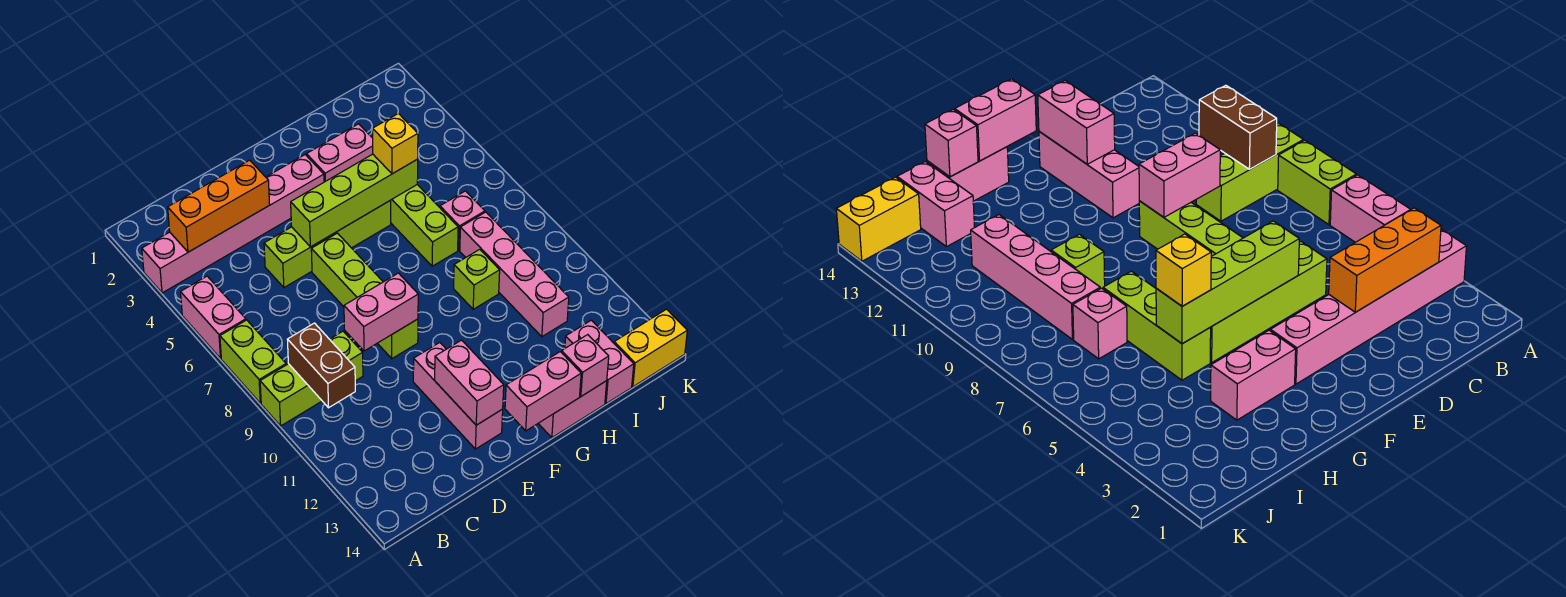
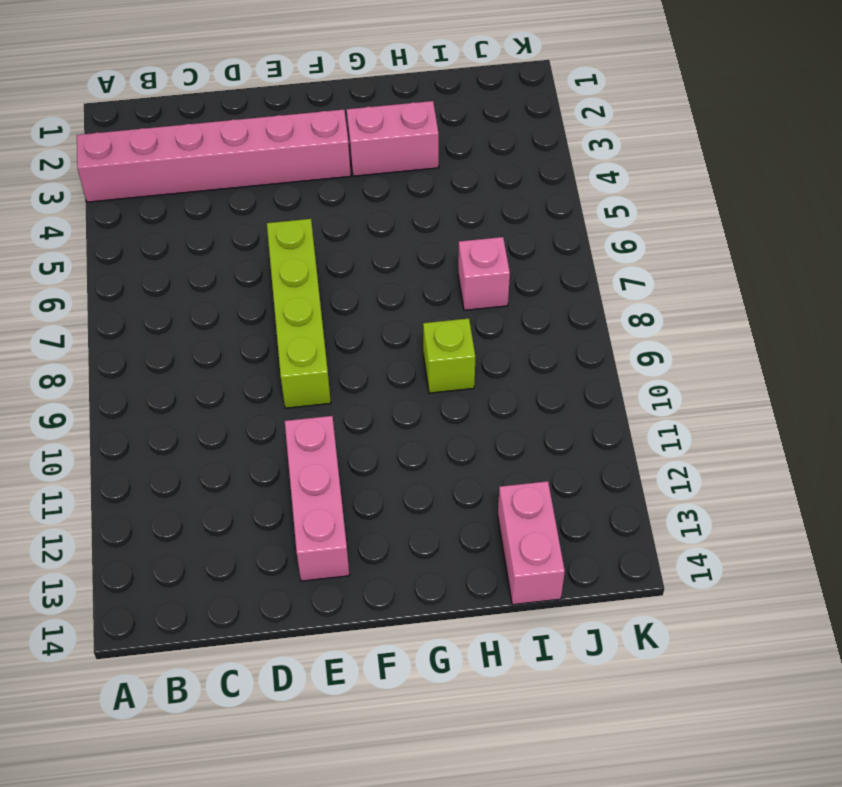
none -> pink 1x2 brick [181,276,246,358]
none -> lime 1x2 brick [220,320,286,403]
none -> lime 1x3 brick [260,331,363,426]

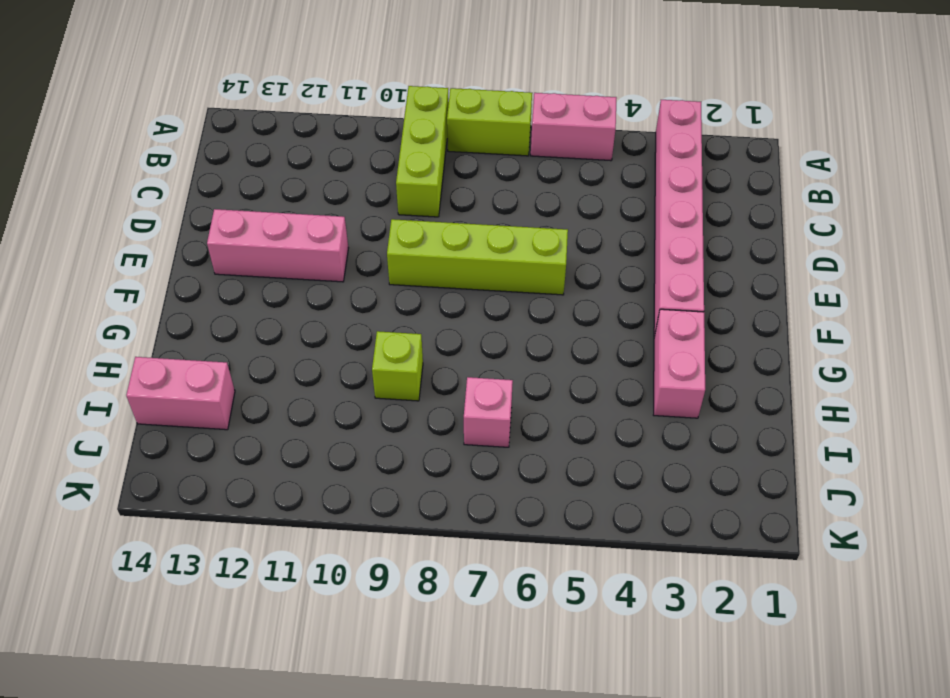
none -> lime 1x4 brick [264,200,391,287]
none -> pink 1x2 brick [538,381,607,438]
none -> lime 1x3 brick [391,185,458,266]

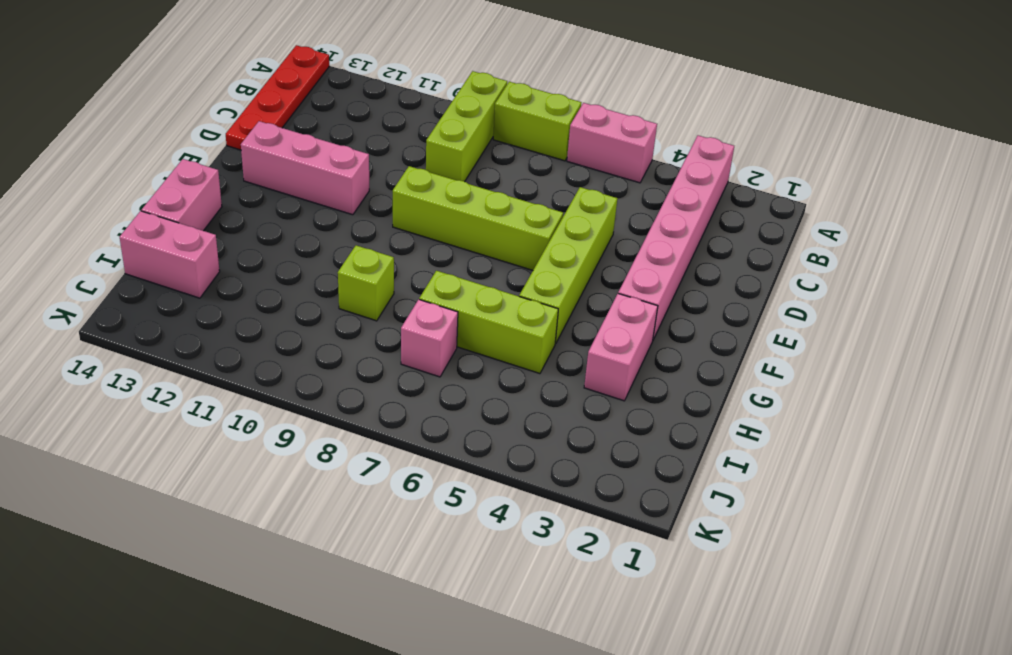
red 1x4 plate [226,45,329,150] -> none
none -> pink 1x4 brick [460,212,569,337]
none -> yellow 1x2 brick [614,309,687,387]
none -> orange 1x3 brick [168,160,270,252]

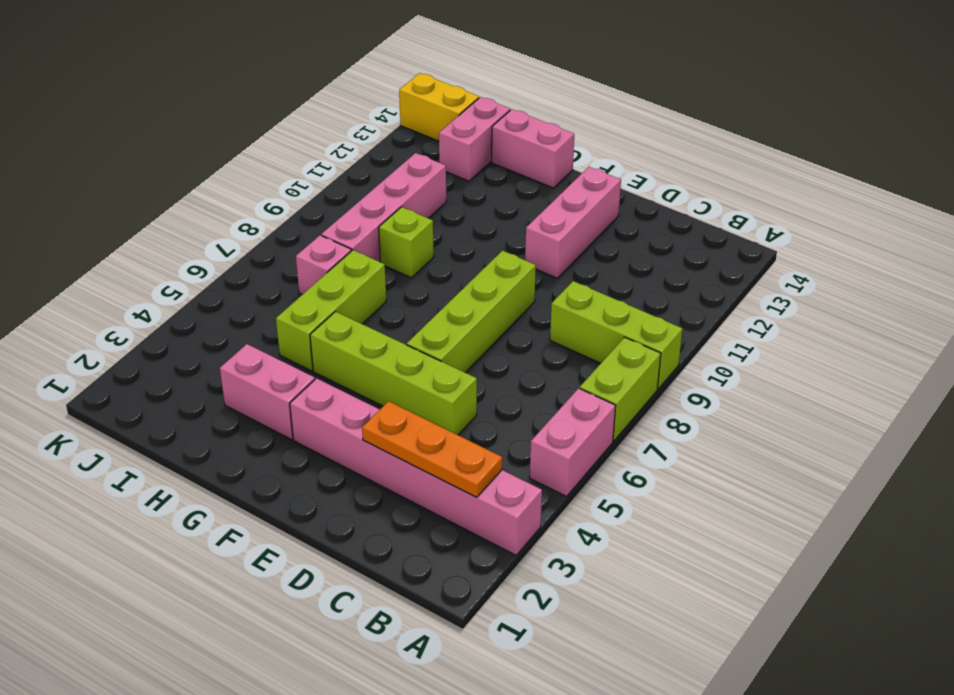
orange 1x3 plate [362,401,502,497] -> orange 1x3 brick [168,160,270,252]
none -> brown 1x2 brick [287,323,355,408]
none -> pink 1x2 brick [344,273,418,351]
none -> lime 1x4 brick [291,154,418,247]

